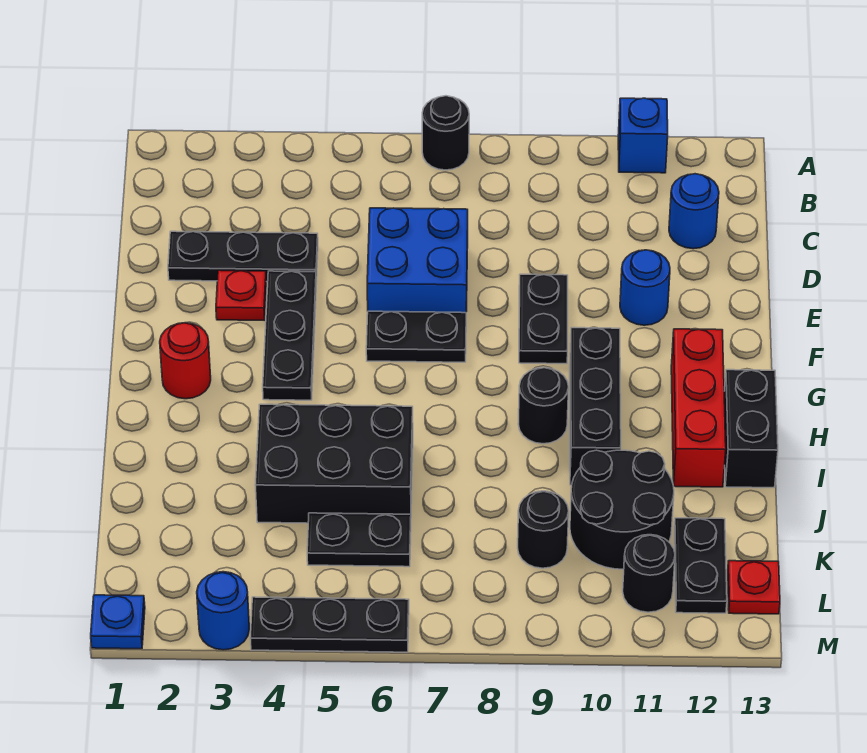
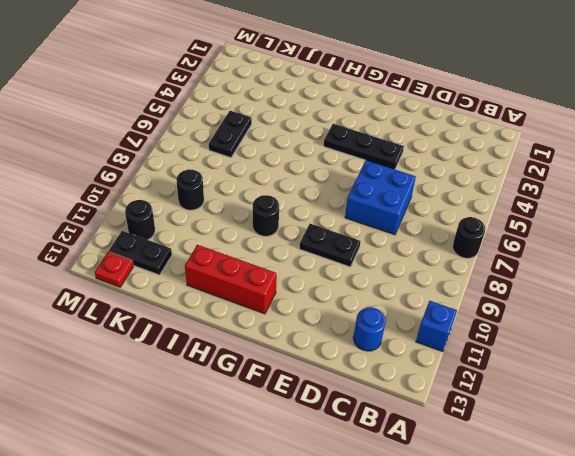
none -> black 1x3 plate [168,231,318,282]
none -> red 1x1 plate [216,270,266,320]
none -> blue 1x1 round brick [620,250,670,325]

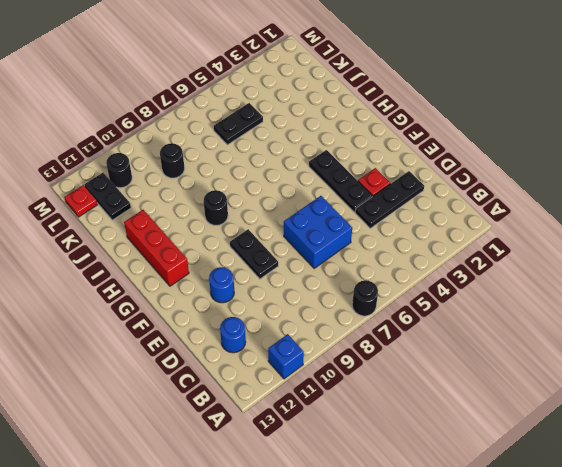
none -> black 1x2 plate [366,311,466,362]
none -> red 1x1 round brick [160,323,211,399]
none -> black 1x3 brick [570,328,621,485]

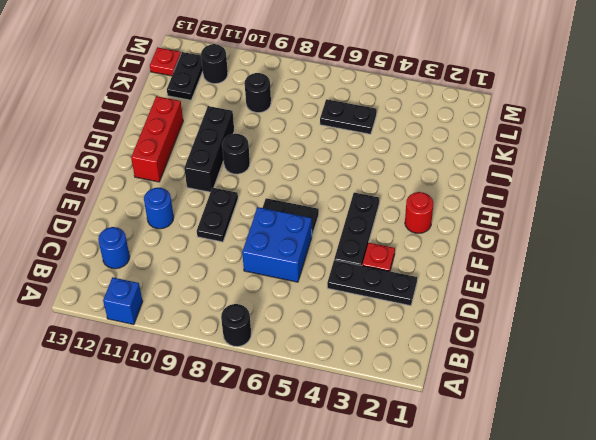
none -> black 1x2 brick [724,370,778,488]
none -> black 2x3 brick [255,404,413,523]
none -> black 2x2 round brick [570,450,674,569]

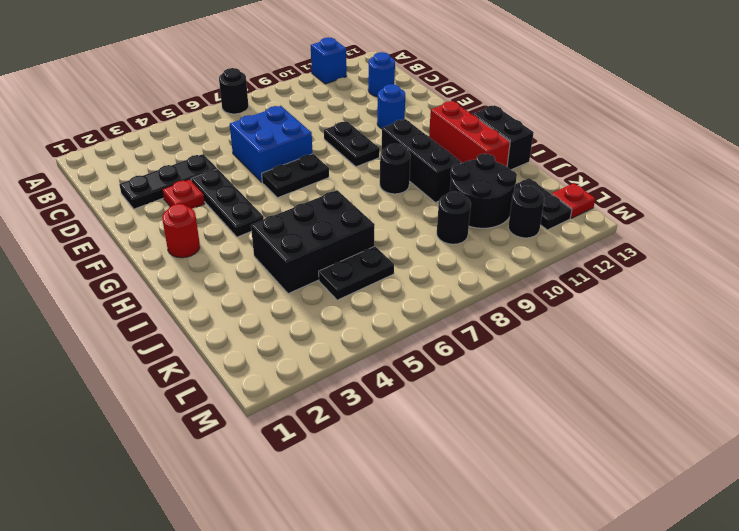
none -> blue 1x1 plate [91,595,145,649]
none -> blue 1x1 round brick [197,572,249,650]
none -> black 1x3 plate [250,597,409,652]

